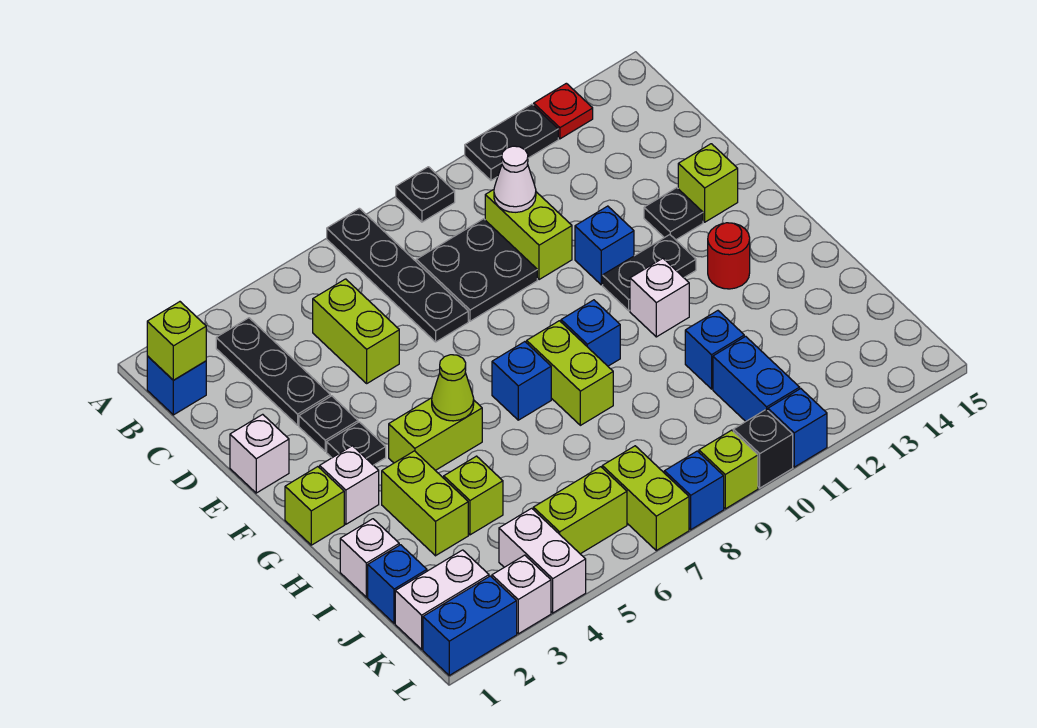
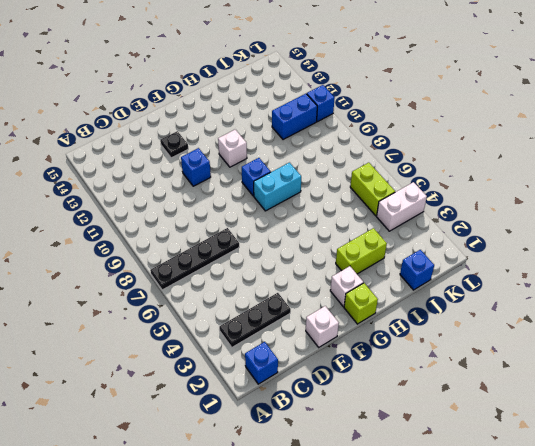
cyan 1x2 brick [254,163,301,211] -> lime 1x2 brick [527,321,613,425]
none -> black 1x1 plate [396,167,455,222]
none -> black 1x2 plate [465,104,558,180]
none -> red 1x1 plate [534,83,593,139]
none -> lime 1x2 brick [313,279,399,383]

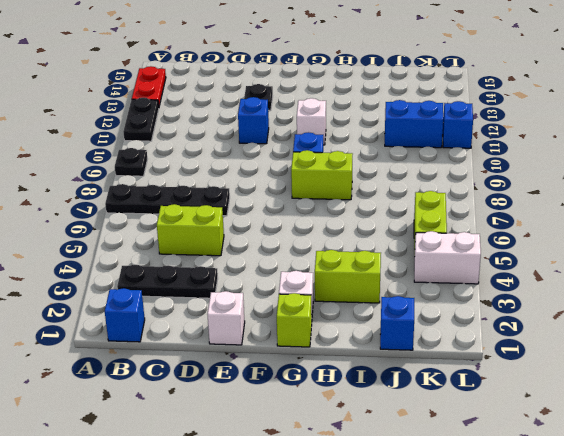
red 1x2 plate [132,66,166,106] -> red 1x1 plate [534,83,593,139]
none -> black 2x2 plate [416,219,537,321]
none -> lime 1x2 brick [485,190,572,280]
none -> black 1x1 plate [299,396,358,451]
none -> lime 1x1 brick [678,144,738,222]

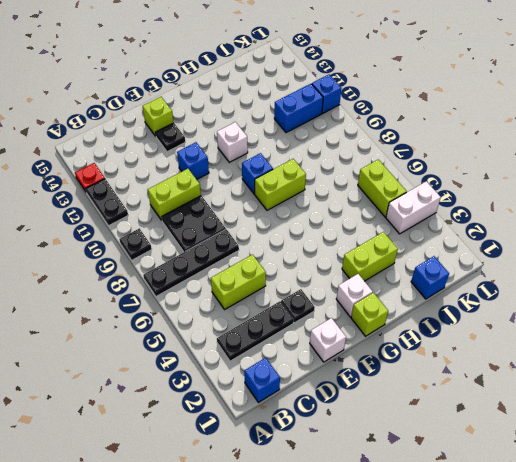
none -> black 1x1 plate [327,422,386,465]
none -> black 1x2 plate [603,235,696,311]
none -> lime 1x2 brick [389,398,482,470]
none -> blue 1x1 brick [492,342,551,420]

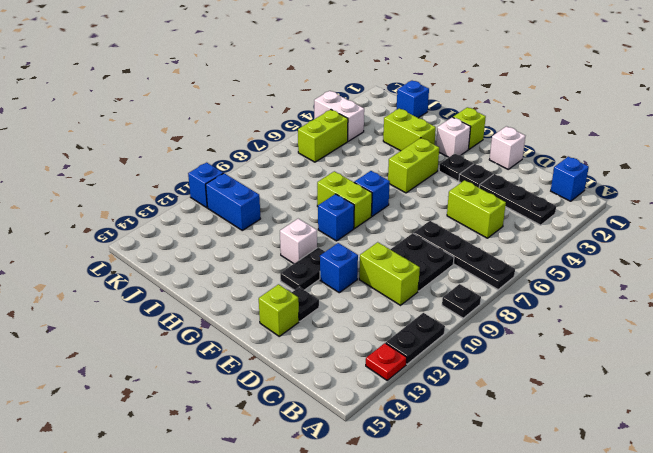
none -> red 1x1 round brick [708,223,750,289]
none -> white 1x1 brick [340,519,399,597]
none -> lime 1x1 brick [444,456,503,535]
none -> blue 1x1 brick [685,311,744,389]

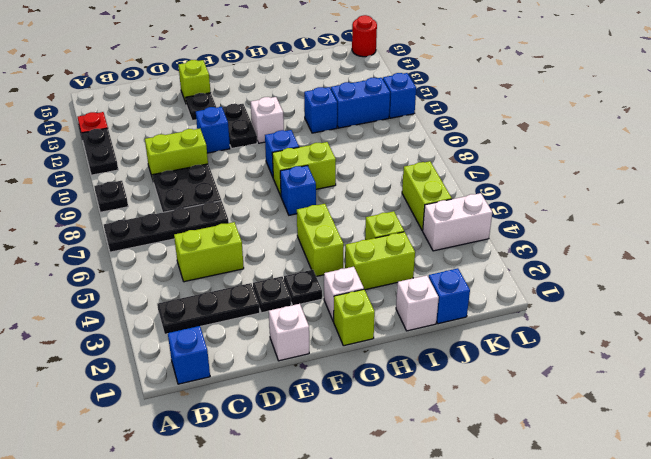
red 1x1 round brick [352,15,377,57] -> red 1x1 round brick moved to [708,223,750,289]
none -> white 1x2 brick [395,550,489,649]
none -> lime 1x2 brick [602,446,689,550]
none -> blue 1x2 brick [423,576,517,675]
none -> white 1x1 brick [492,555,551,634]

